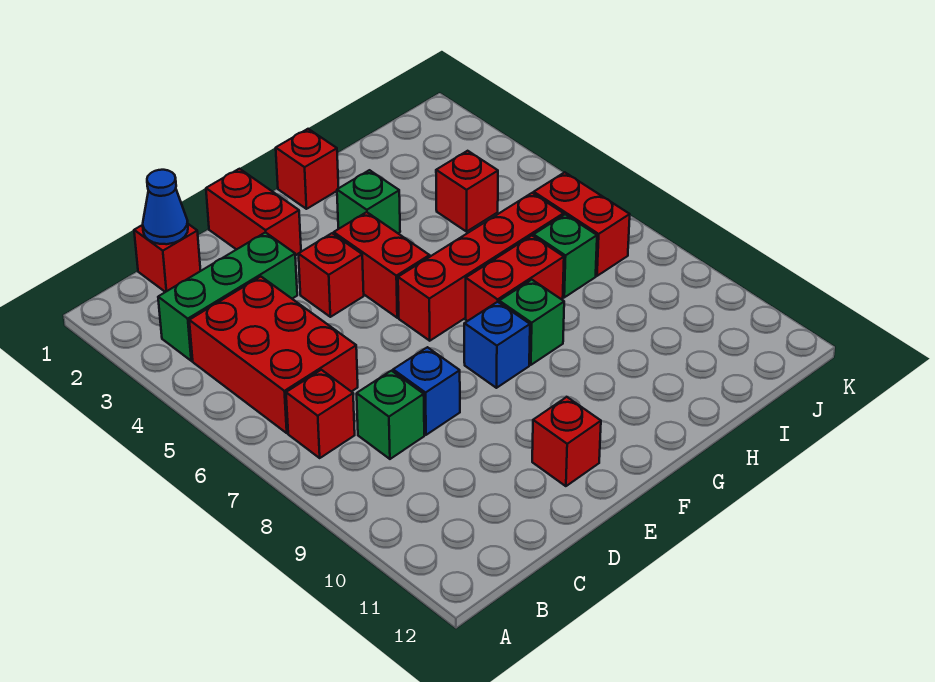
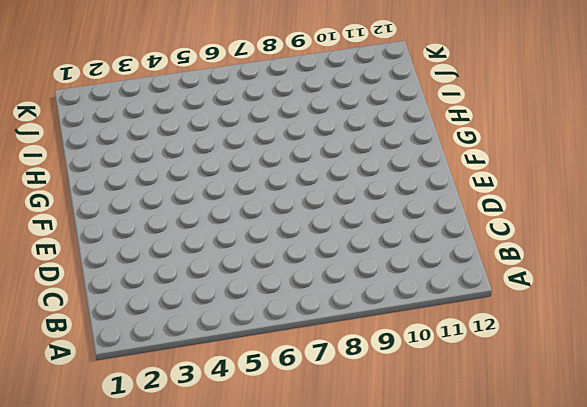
none -> green 1x3 brick [158,232,297,361]
none -> red 2x3 brick [189,277,358,433]
none -> red 1x1 brick [286,370,355,458]

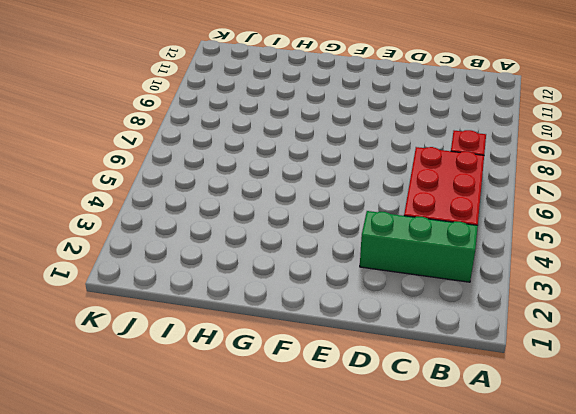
none -> red 1x1 brick [134,224,201,292]
none -> green 1x1 brick [357,371,424,459]
none -> blue 1x1 brick [393,347,460,435]

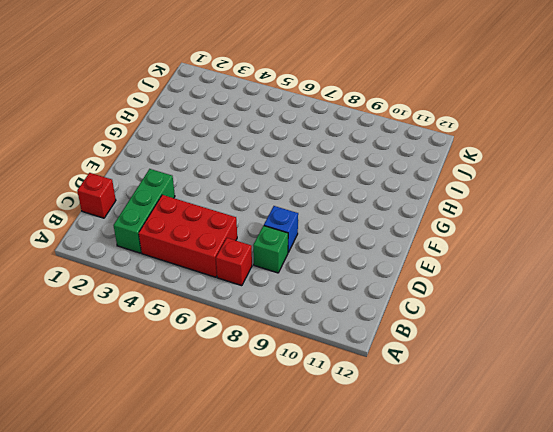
none -> red 1x2 brick [206,169,301,256]
none -> red 1x1 brick [298,233,364,317]
none -> red 1x1 brick [532,397,601,486]

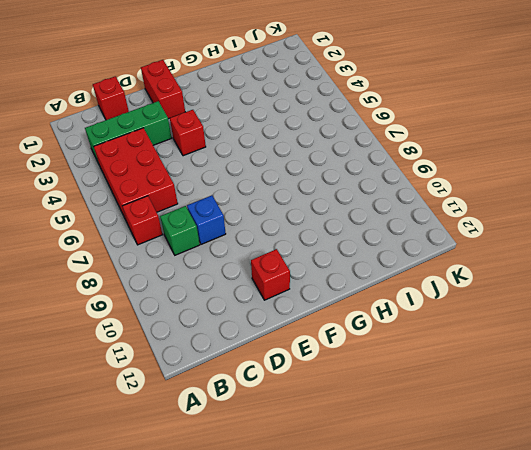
none -> red 1x2 brick [334,212,430,318]
none -> red 1x4 brick [398,193,564,341]
none -> blue 1x1 brick [464,302,530,388]

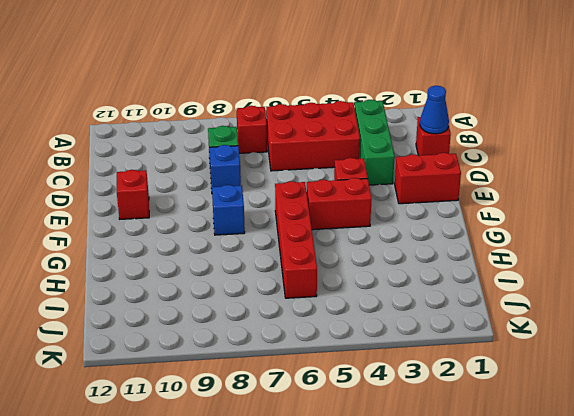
none -> red 1x1 brick [276,129,339,209]
none -> green 1x1 brick [337,170,400,233]
none -> red 1x2 brick [466,236,564,321]

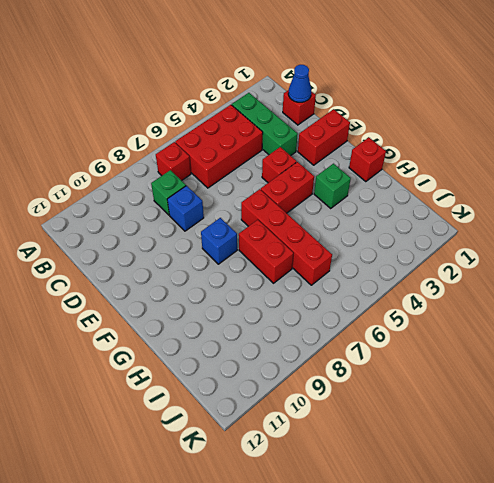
none -> red 1x1 brick [532,397,601,486]
none -> green 1x1 brick [499,280,564,365]
none -> red 1x1 brick [436,151,498,232]

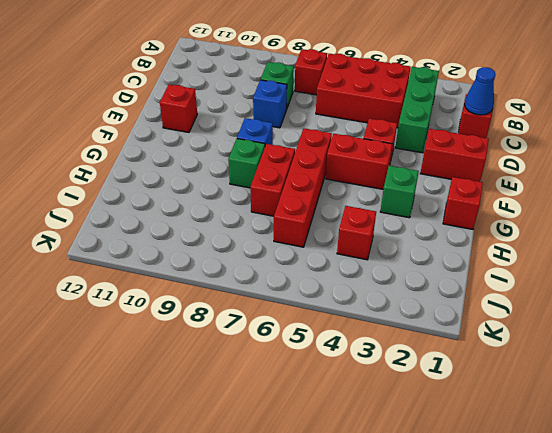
none -> green 1x1 brick [534,214,597,297]
none -> red 1x2 brick [534,172,630,276]

